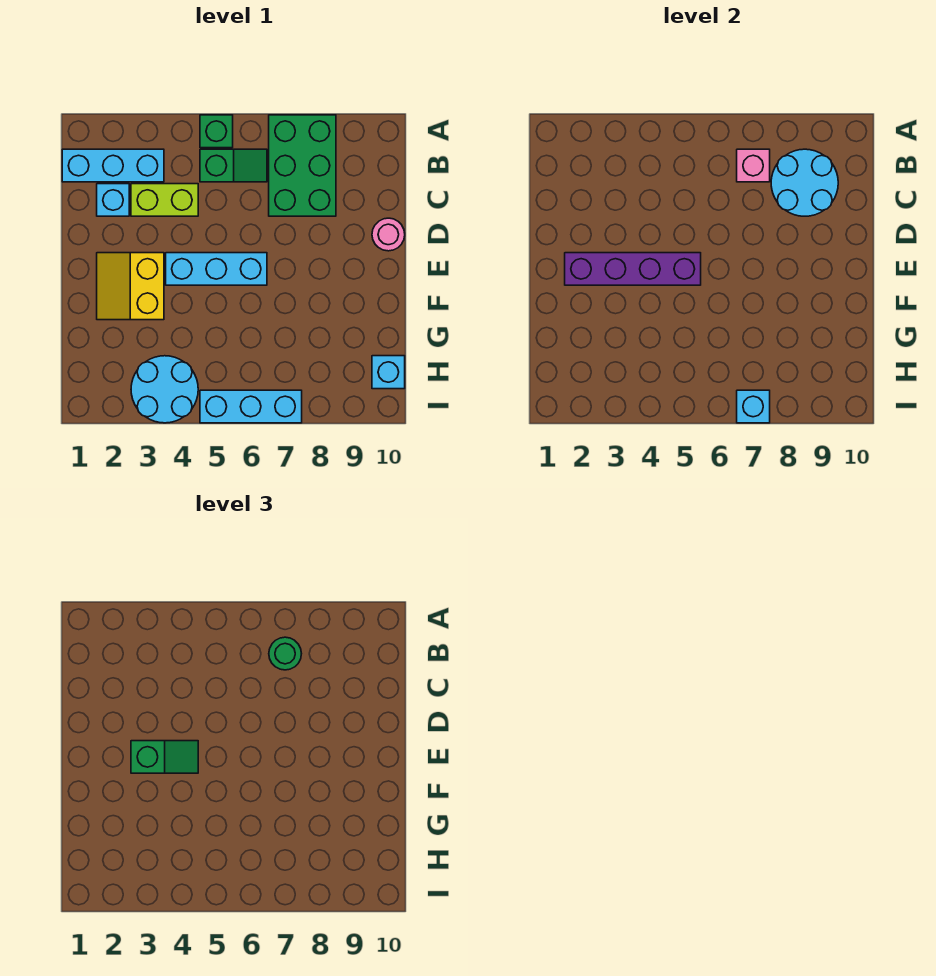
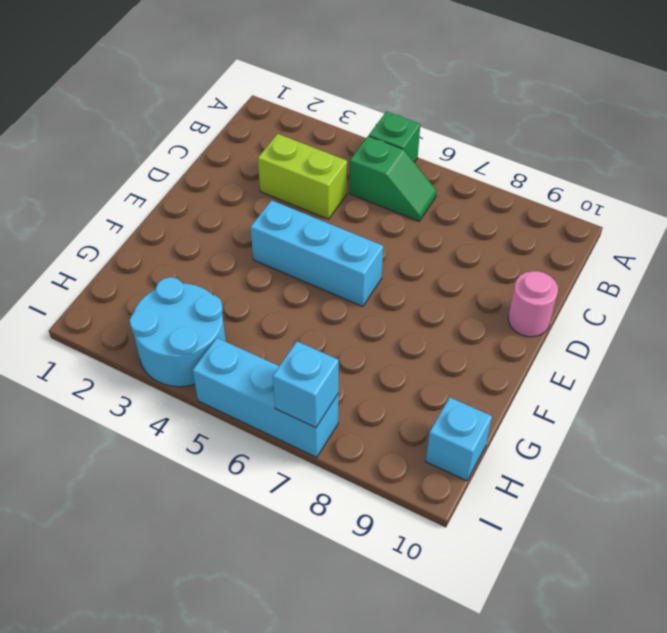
none -> green 2x3 brick [269,115,336,216]
none -> cyan 1x3 brick [62,149,164,182]
none -> cyan 1x1 brick [97,184,129,216]

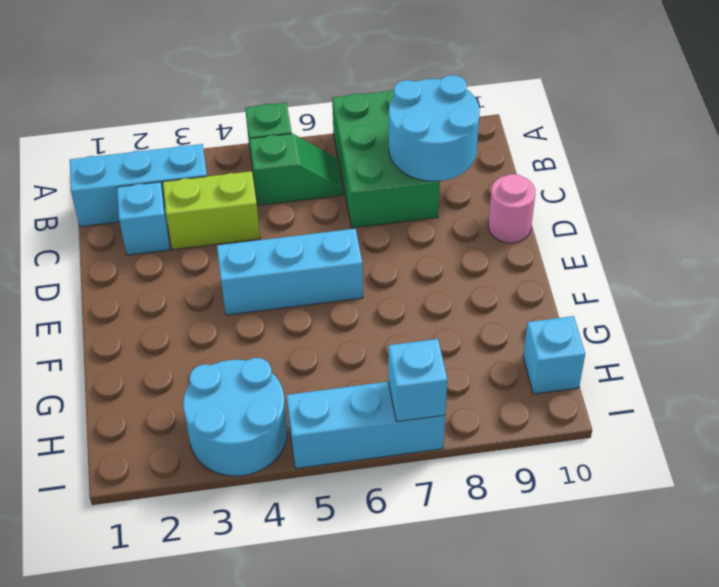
none -> yellow 2x2 slope [97,253,164,320]
none -> pink 1x1 brick [737,149,770,182]
none -> purple 1x4 brick [565,253,701,285]

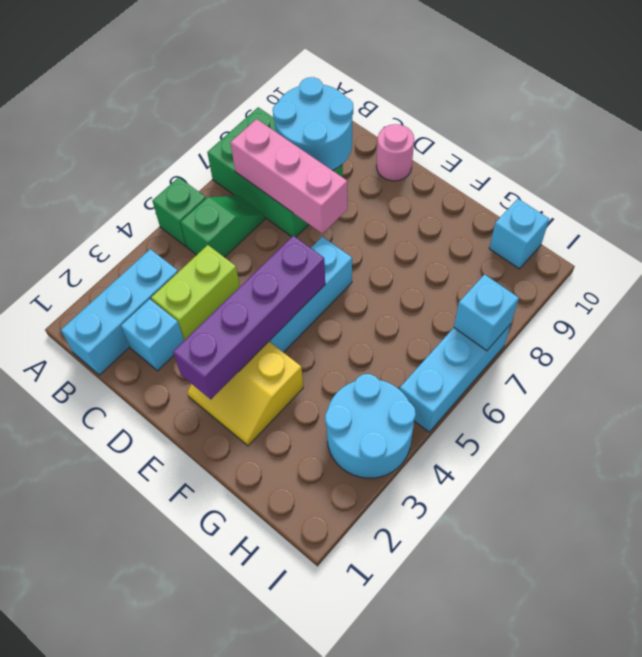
pink 1x3 brick [230,119,347,233] -> pink 1x1 brick [737,149,770,182]
none -> green 1x1 round brick [269,637,302,670]
none -> green 1x2 slope [131,741,198,773]

